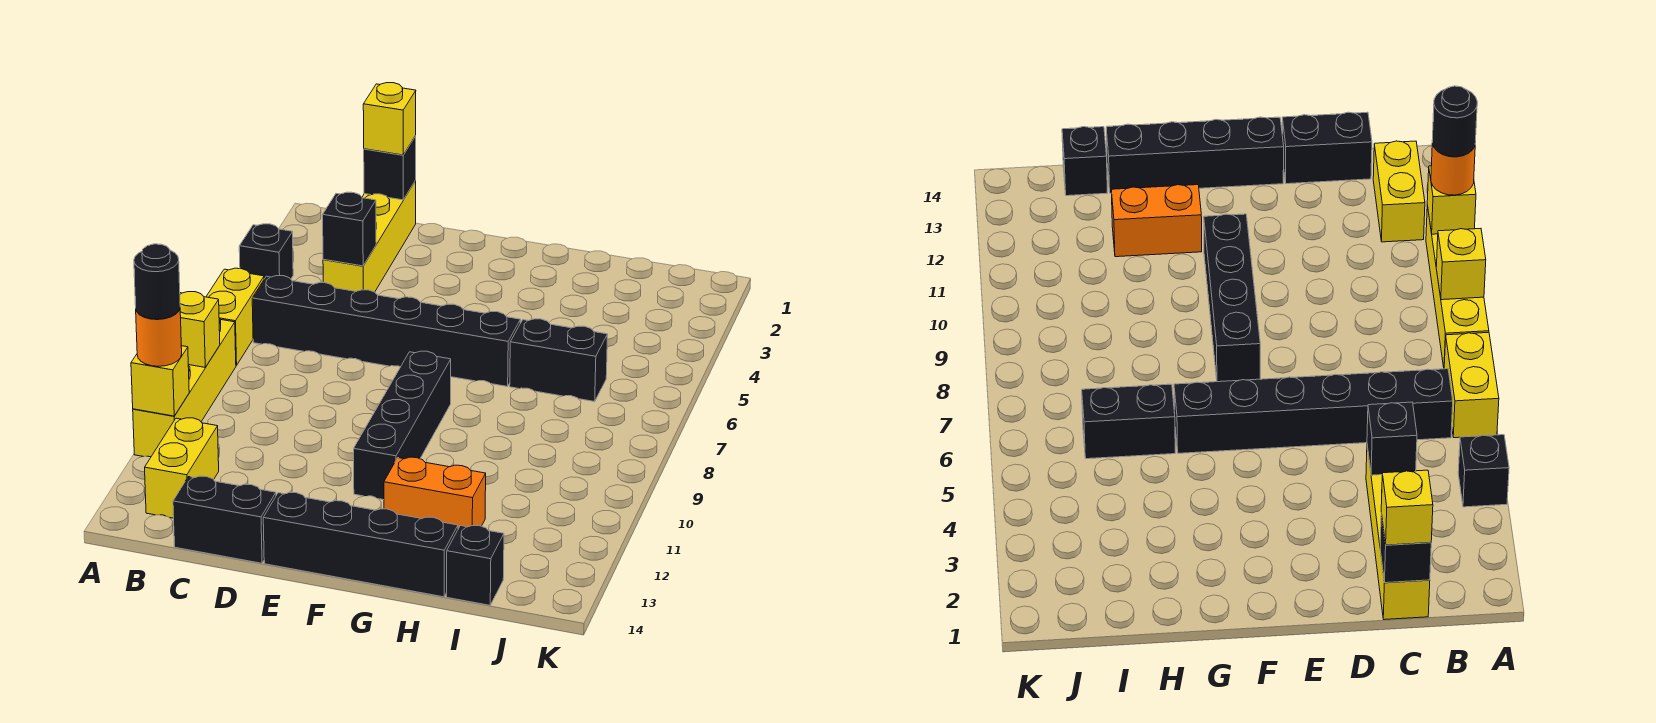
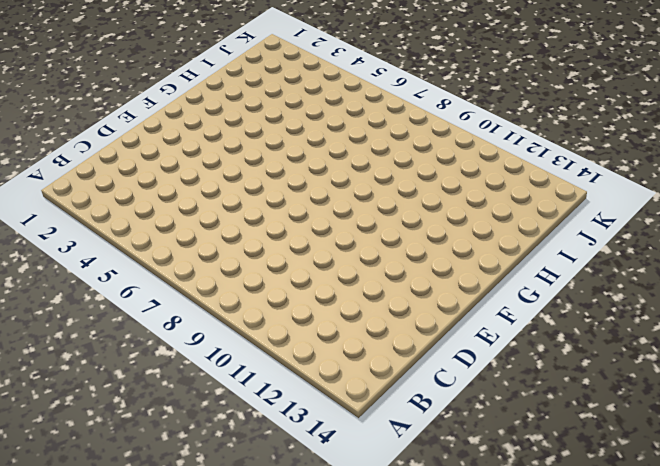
none -> black 1x1 brick [239,224,293,279]
none -> yellow 1x2 brick [206,268,264,366]
none -> yellow 1x4 brick [133,319,236,457]

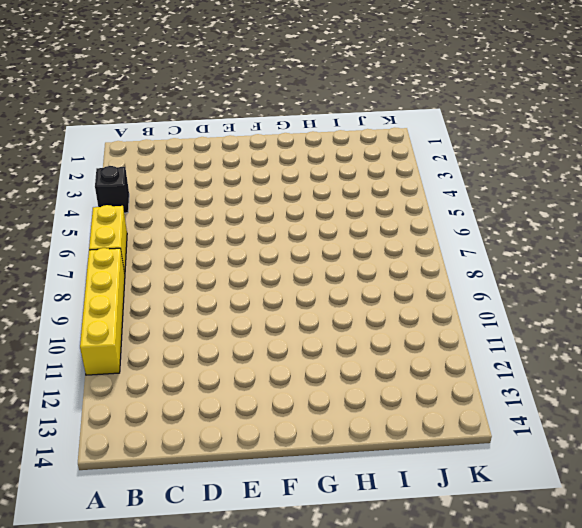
none -> black 1x6 brick [252,276,520,387]
none -> yellow 1x2 brick [145,418,219,518]
none -> yellow 1x4 brick [323,180,416,292]

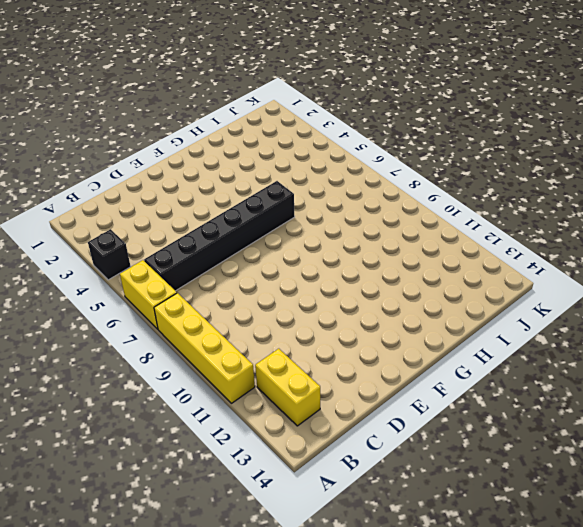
none -> yellow 1x4 brick [323,180,416,292]
none -> black 1x2 brick [173,476,276,563]
none -> black 1x4 brick [263,493,458,597]

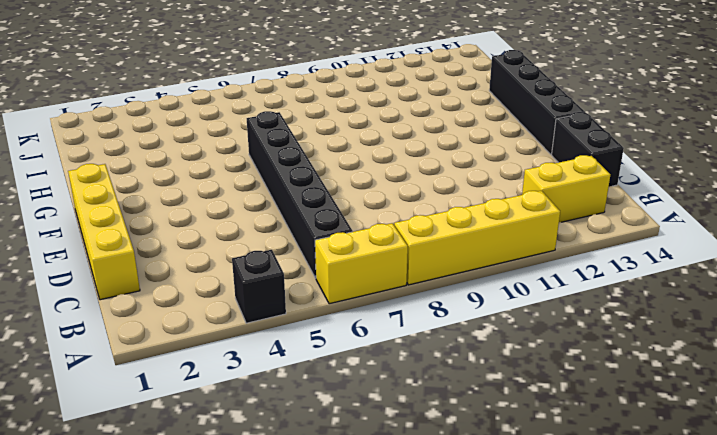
yellow 1x4 brick [68,164,140,300] -> yellow 1x4 brick turned to [323,180,416,292]
none -> black 1x4 brick [354,351,451,500]
none -> orange 1x2 brick [384,457,486,529]
none -> black 1x2 brick [510,319,608,402]

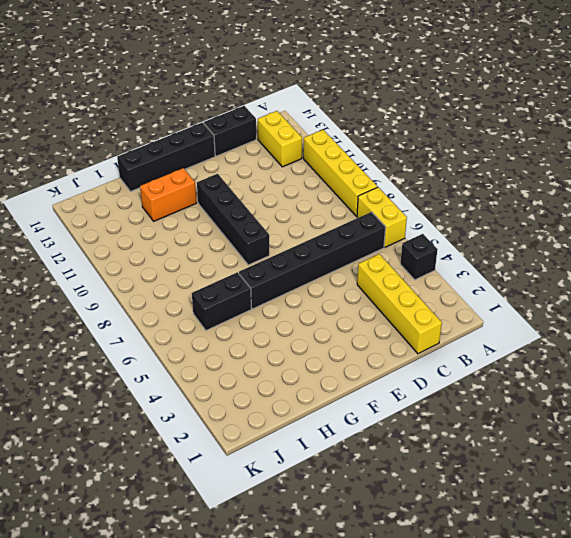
none -> black 1x1 brick [446,526,504,605]
none -> yellow 1x1 brick [180,292,220,367]
none -> yellow 1x1 brick [131,346,189,416]

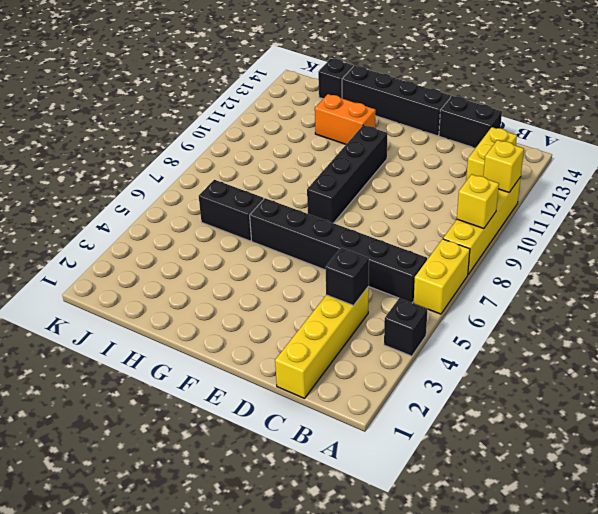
none -> black 1x1 brick [364,136,416,200]
none -> orange 1x1 round brick [136,309,182,366]
none -> yellow 1x1 brick [363,83,416,155]

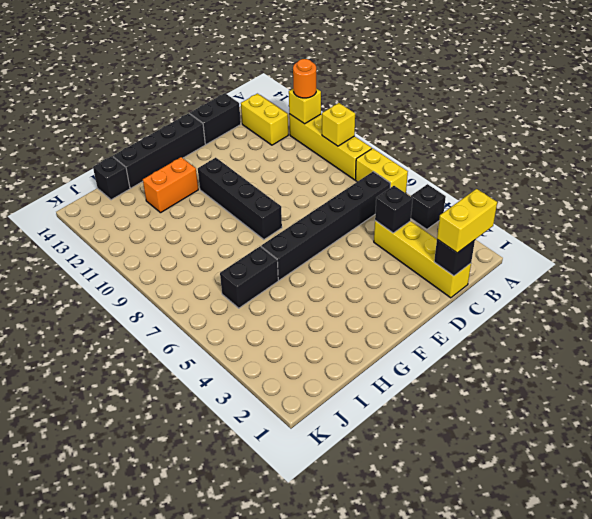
yellow 1x2 brick [437,189,497,253] -> yellow 1x1 brick [363,83,416,155]
none -> black 1x1 round brick [134,244,180,319]

